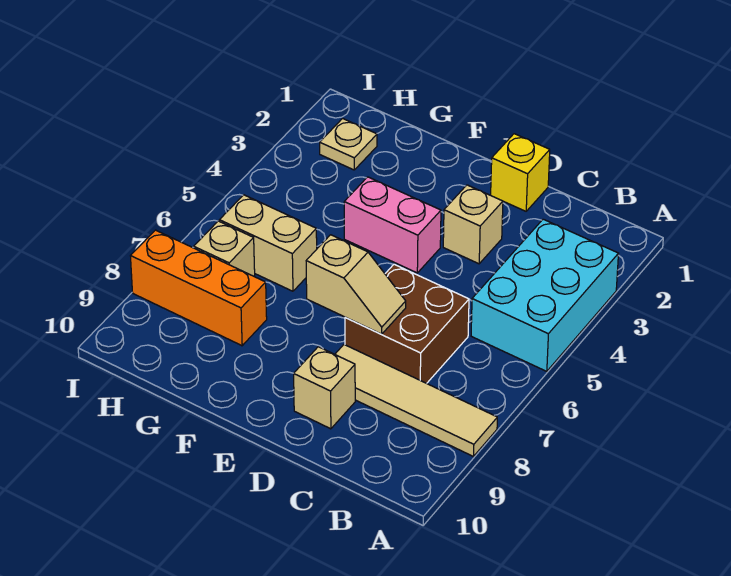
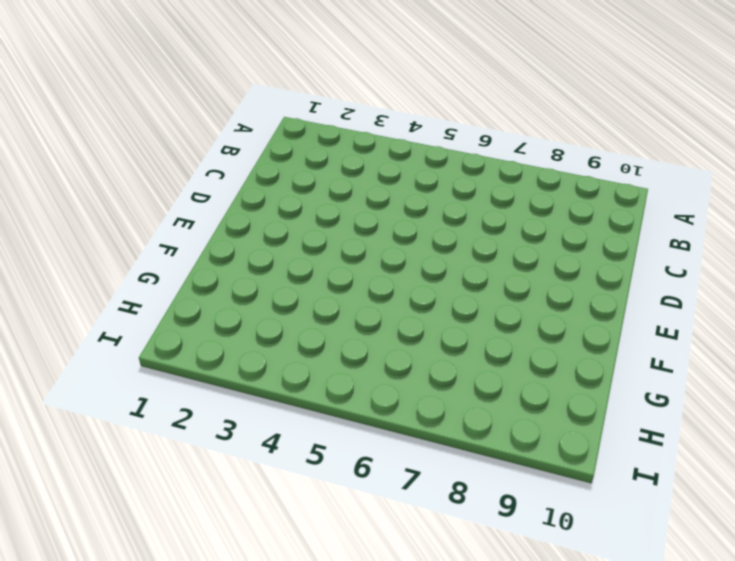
none -> cyan 2x3 brick [471,219,619,371]
none -> tan 1x4 tile [335,345,497,457]
none -> brown 2x2 brick [345,264,469,383]

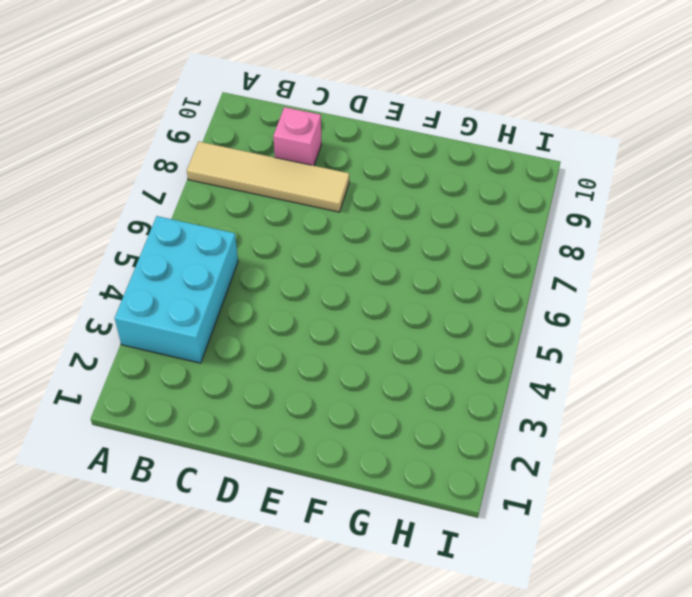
pink 1x1 brick [273,107,321,166] -> none
none -> brown 2x2 brick [345,264,469,383]
none -> yellow 1x1 brick [491,134,550,211]
none -> tan 1x1 brick [443,185,503,264]

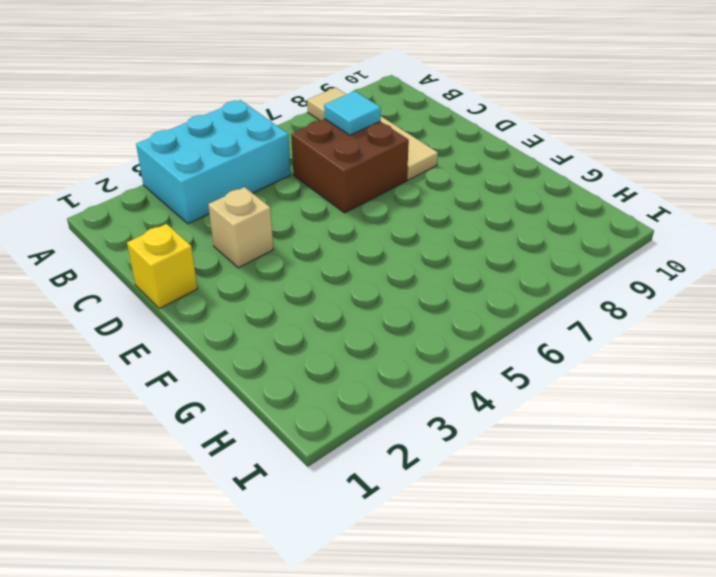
cyan 1x1 tile [324,91,381,135] -> none
none -> tan 1x1 brick [294,347,355,429]
none -> pink 1x2 brick [344,177,441,273]
none -> tan 1x2 brick [219,195,317,291]

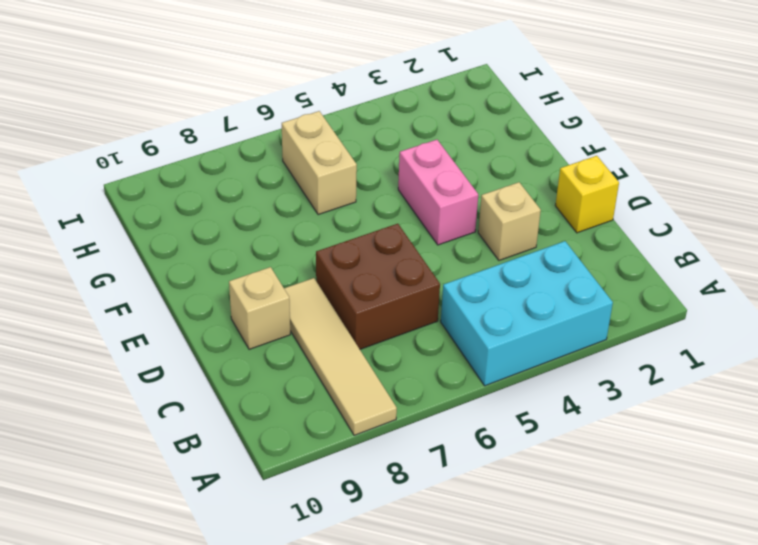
none -> orange 1x3 brick [131,230,267,346]
none -> tan 1x1 plate [320,119,377,170]
none -> tan 1x1 brick [194,221,255,276]

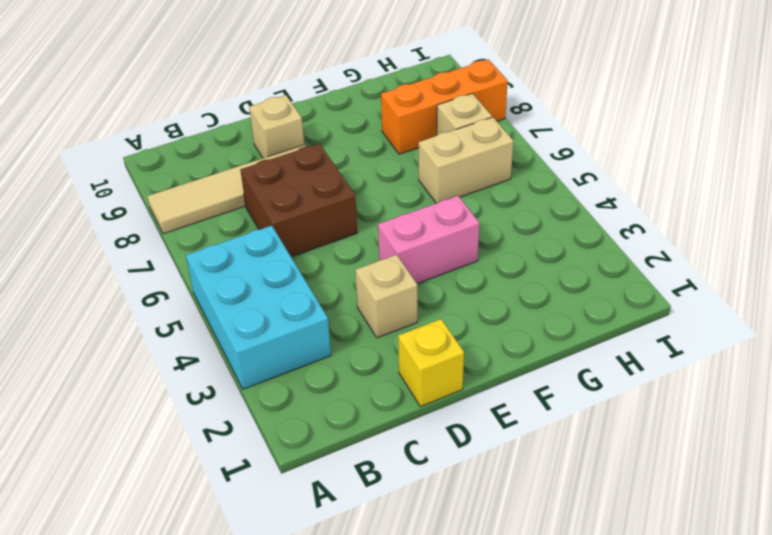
none -> tan 1x1 plate [320,119,377,170]
none -> tan 1x2 slope [306,235,406,334]

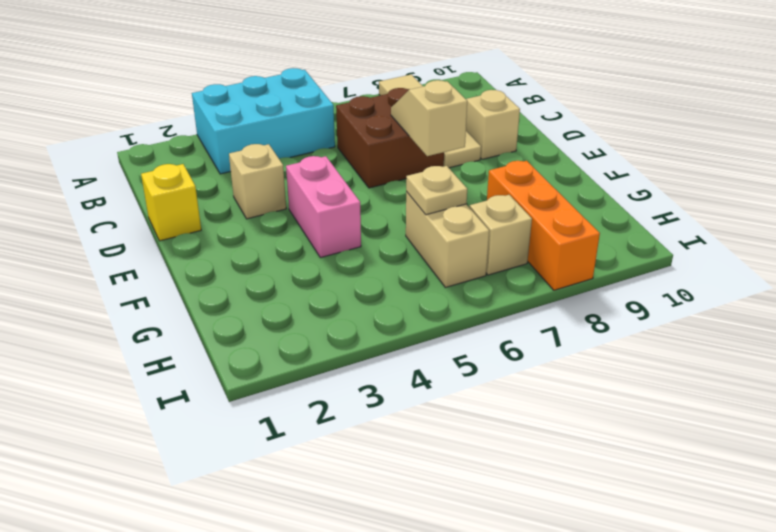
tan 1x1 plate [406,166,467,215] -> tan 1x1 plate moved to [320,119,377,170]

